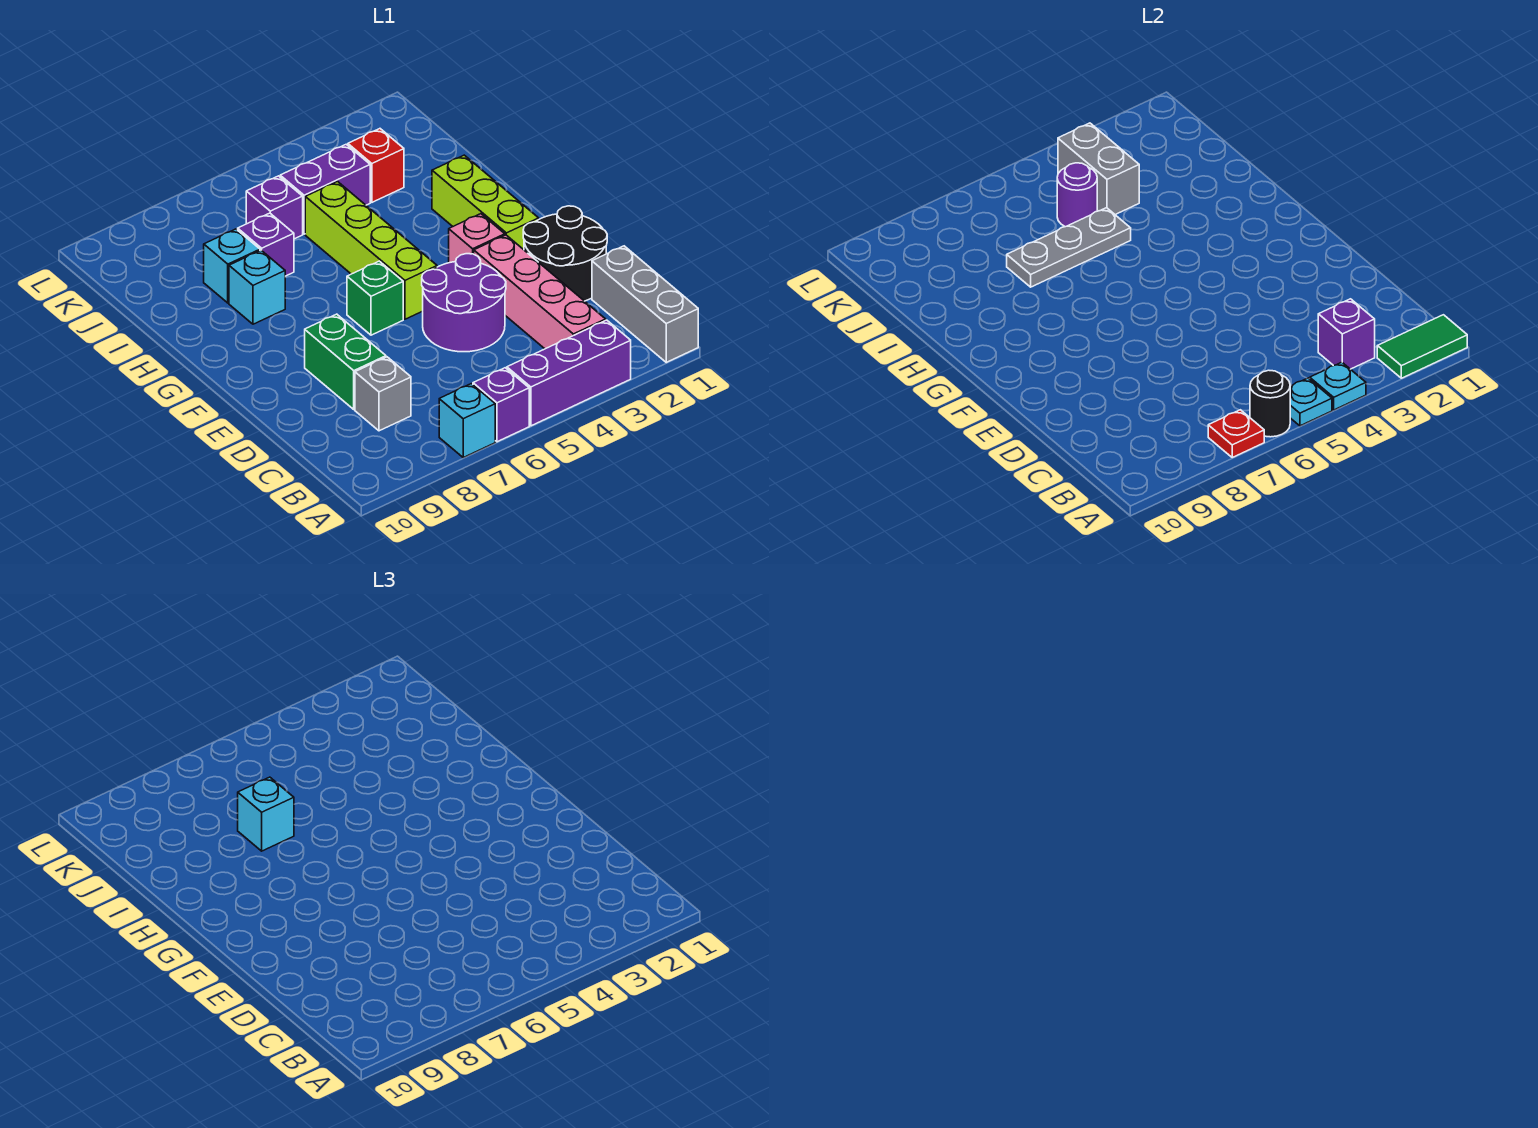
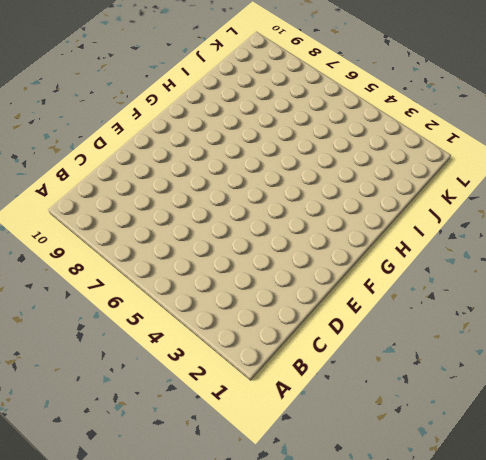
none -> grey 1x3 brick [592,246,698,362]
none -> purple 1x3 brick [507,320,631,426]
none -> purple 1x1 brick [473,368,529,442]

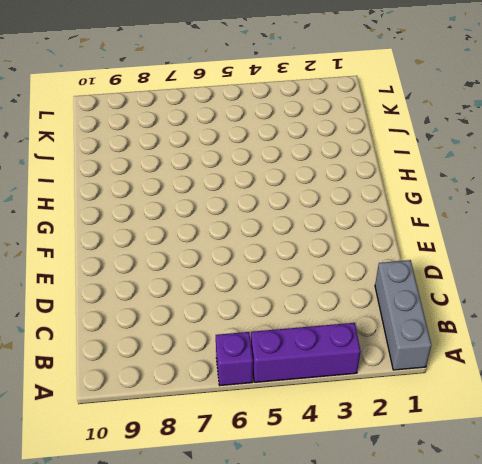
none -> cyan 1x1 brick [439,384,495,457]
none -> pink 1x4 brick [474,235,606,349]
none -> grey 1x1 brick [355,357,411,431]

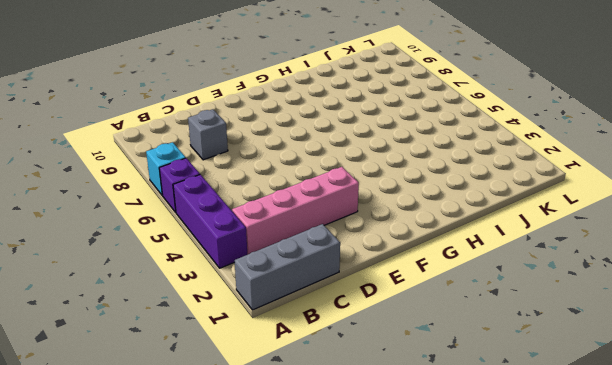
none -> black 2x2 round brick [523,206,607,301]
none -> purple 2x2 round brick [422,254,506,352]
none -> green 1x2 brick [305,314,386,409]

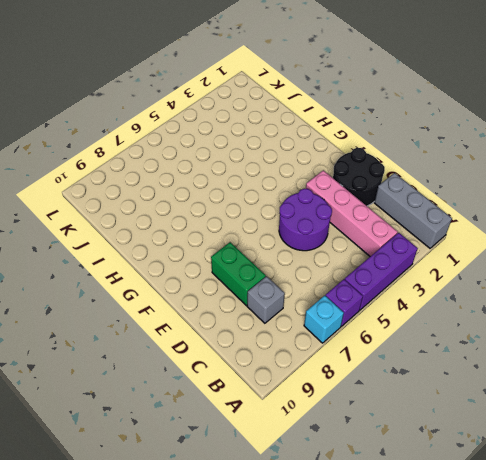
none -> lime 1x3 brick [432,155,539,250]
none -> pink 1x1 brick [449,214,505,263]
none -> lime 1x4 brick [305,182,437,319]

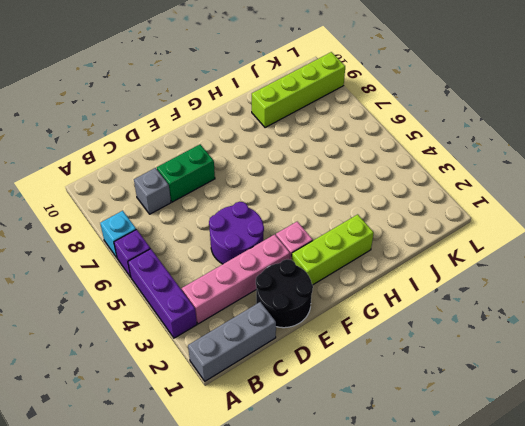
lime 1x4 brick [252,52,345,128] -> lime 1x4 brick moved to [305,182,437,319]
none -> green 1x1 brick [347,261,403,335]
none -> cyan 1x1 brick [229,250,285,324]
none -> purple 1x1 brick [238,213,294,276]

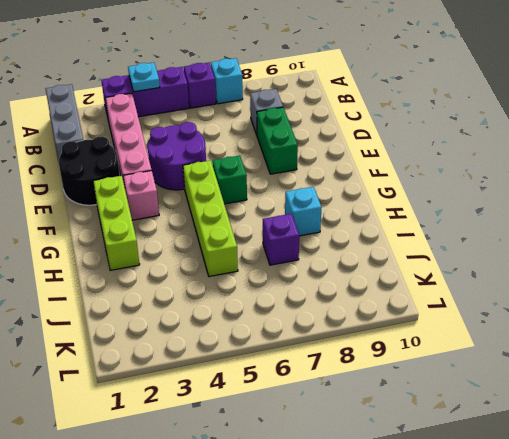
none -> cyan 1x1 brick [204,229,260,303]
none -> red 1x1 brick [348,129,404,202]
none -> purple 1x2 brick [280,144,370,234]

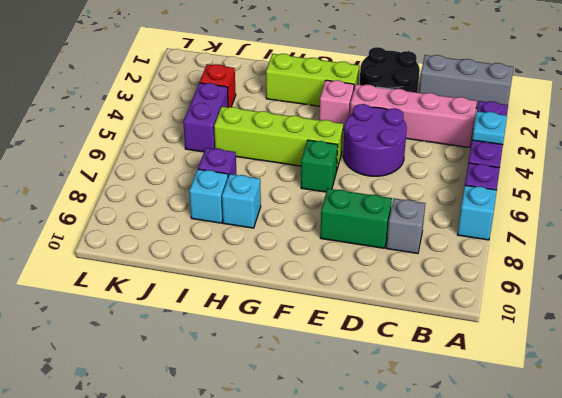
none -> purple 1x1 brick [246,176,303,239]
none -> green 1x2 tile [1377,315,1467,378]
none -> cyan 1x1 plate [1290,378,1332,426]

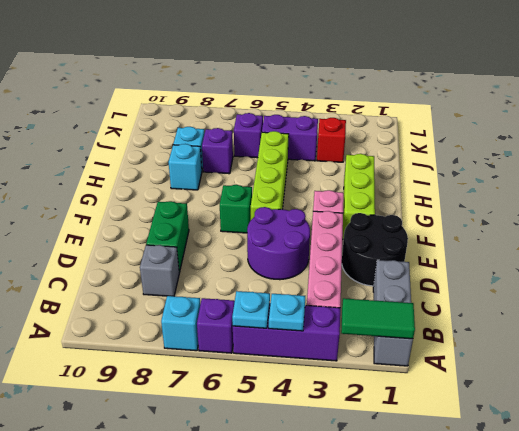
none -> black 1x1 round brick [1250,370,1290,437]
none -> red 1x1 plate [1208,410,1264,457]
none -> purple 1x1 brick [1318,299,1375,369]

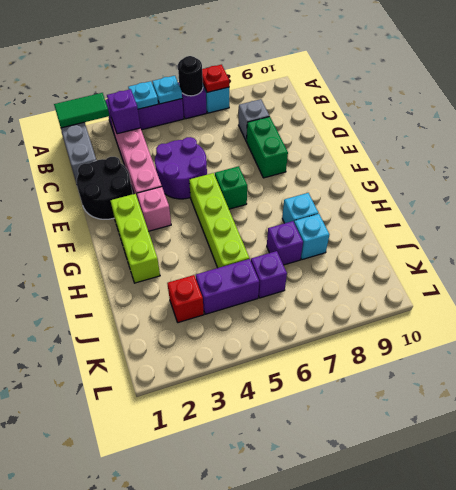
none -> grey 1x3 plate [1007,208,1131,287]
none -> grey 1x2 brick [1058,123,1139,215]
none -> purple 1x1 round brick [1057,163,1097,227]

